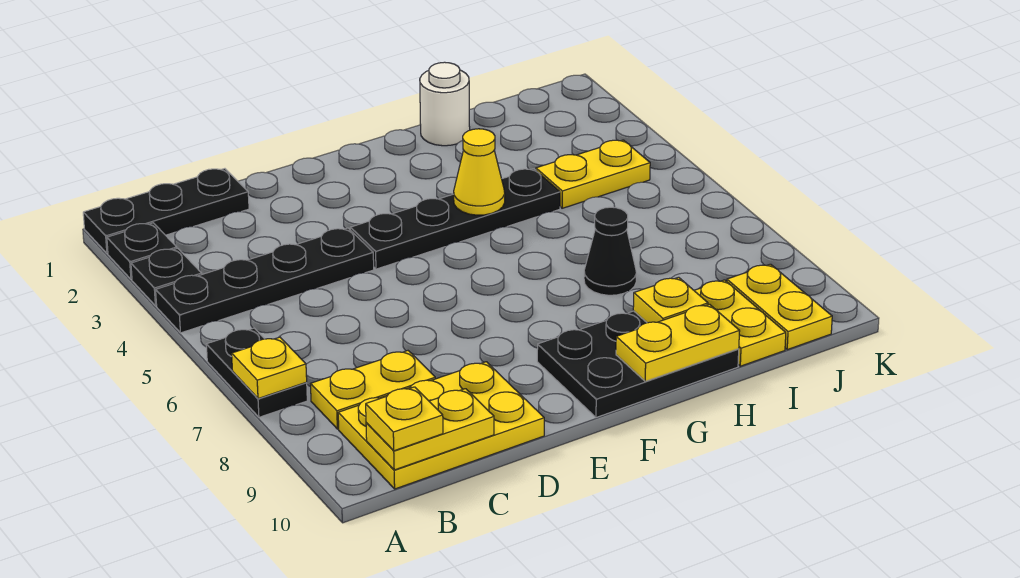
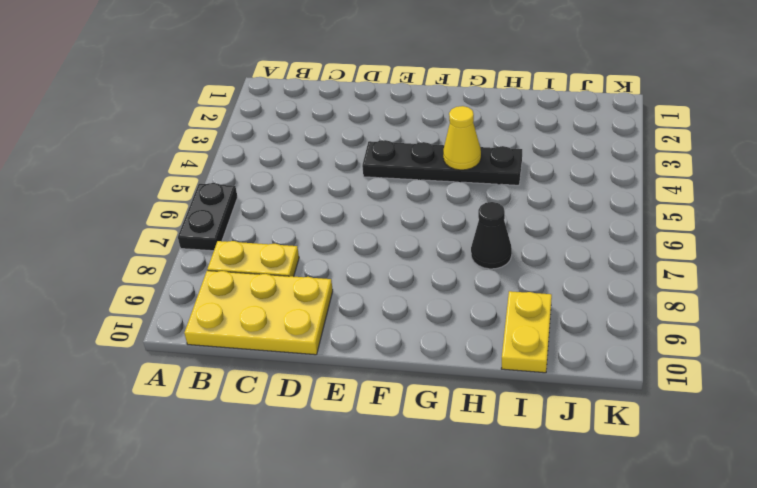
none -> black 1x3 plate [83,169,249,253]
none -> black 1x1 plate [107,223,177,279]
none -> black 1x1 plate [131,248,202,306]

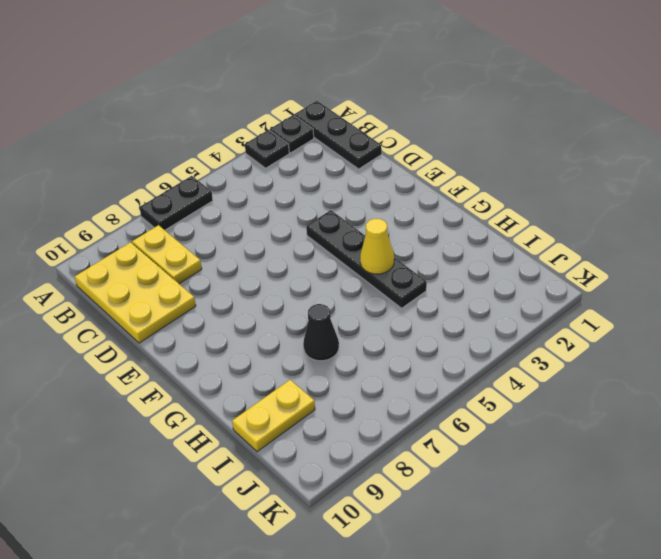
none -> black 1x4 plate [156,228,374,333]
none -> black 2x3 plate [537,311,739,417]
none -> white 1x1 round brick [420,62,470,146]

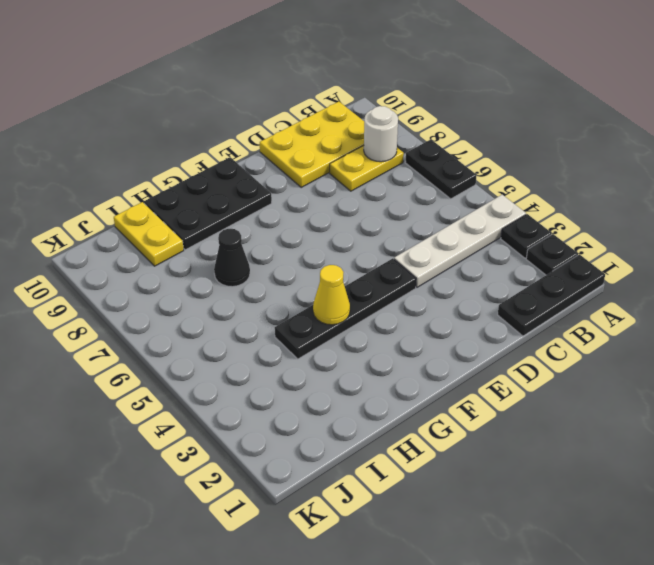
white 1x4 plate [394,195,526,287] -> black 1x4 plate [156,228,374,333]
white 1x1 round brick [364,106,398,162] -> white 1x1 round brick moved to [420,62,470,146]
none -> yellow 1x2 plate [536,140,650,208]
none -> yellow 1x2 plate [727,264,832,350]
none -> yellow 1x1 plate [232,337,307,399]

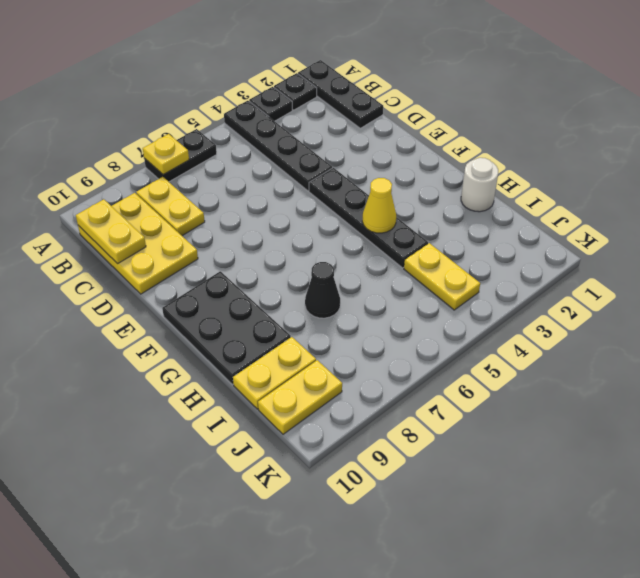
none -> yellow 1x2 plate [616,304,740,381]
none -> yellow 1x1 plate [633,277,708,323]
none -> yellow 1x1 plate [366,387,443,451]

